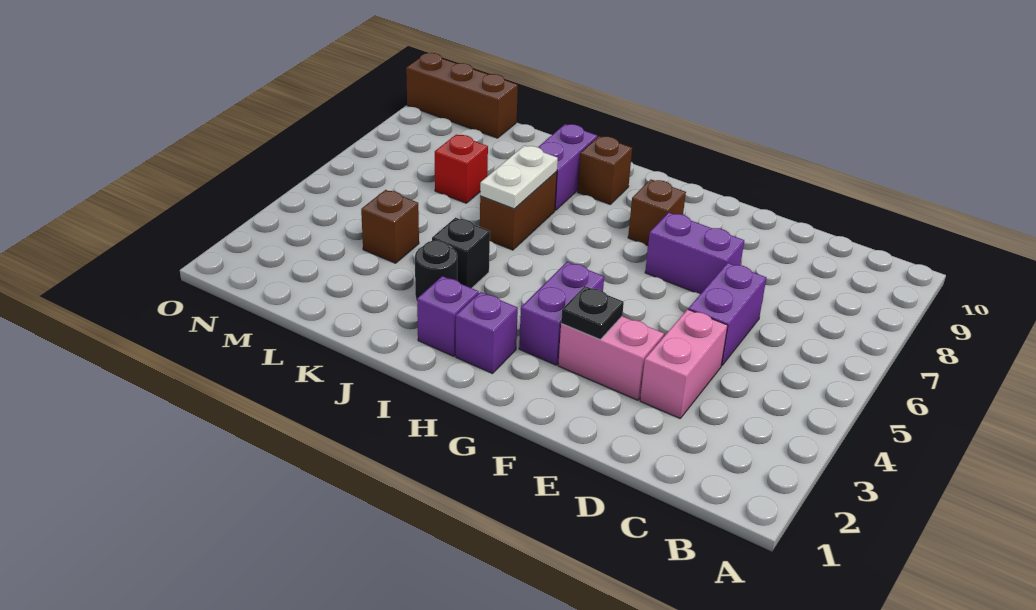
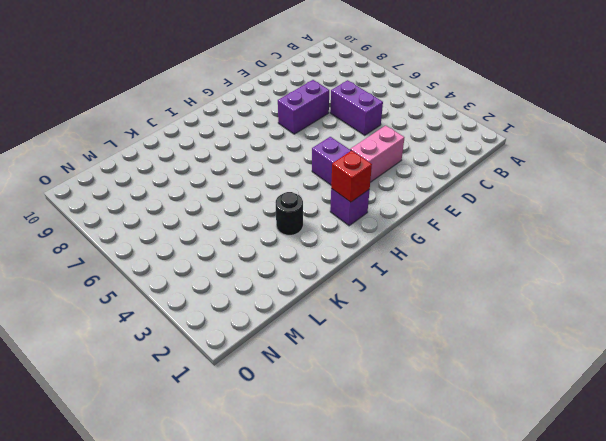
red 1x1 brick [331,151,372,202] -> red 1x1 brick moved to [435,135,488,203]
none -> pink 1x2 brick [640,309,728,418]
none -> brown 1x1 brick [628,180,686,245]
none -> purple 1x1 brick [417,276,479,356]

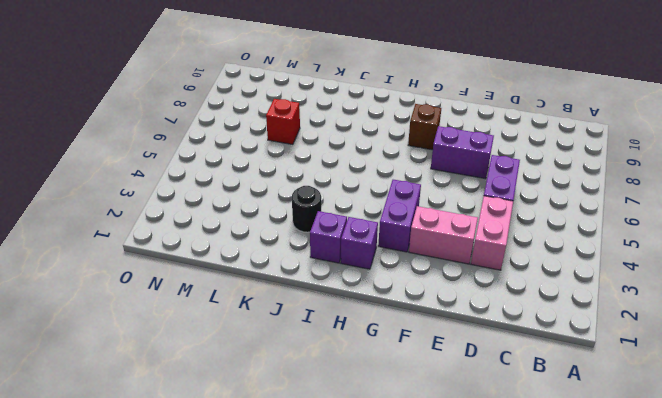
none -> brown 1x1 brick [578,136,632,204]
none -> black 1x1 brick [432,218,490,288]
none -> brown 1x2 brick [480,171,557,250]

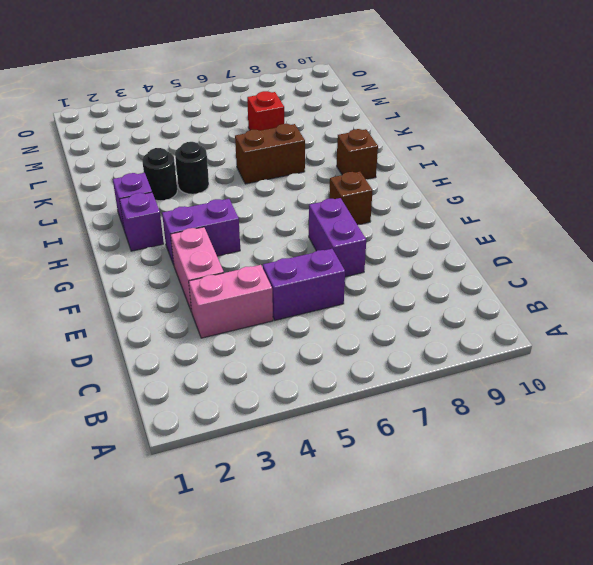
black 1x1 round brick [175,142,209,194] -> black 1x1 brick [432,218,490,288]
none -> purple 1x2 brick [538,124,597,210]
none -> brown 1x1 brick [361,190,419,263]
none -> brown 1x3 brick [406,53,518,138]

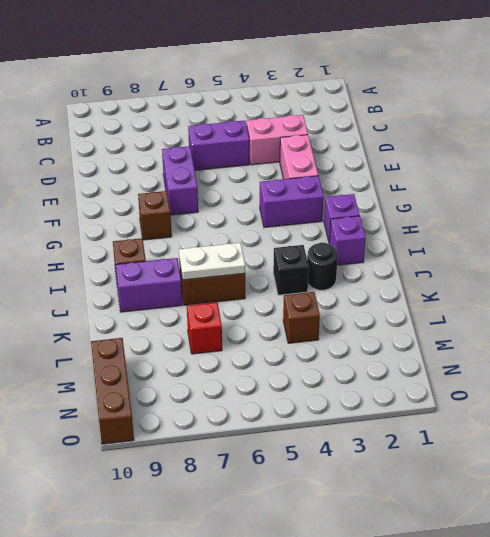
none -> black 1x1 plate [561,286,624,339]

